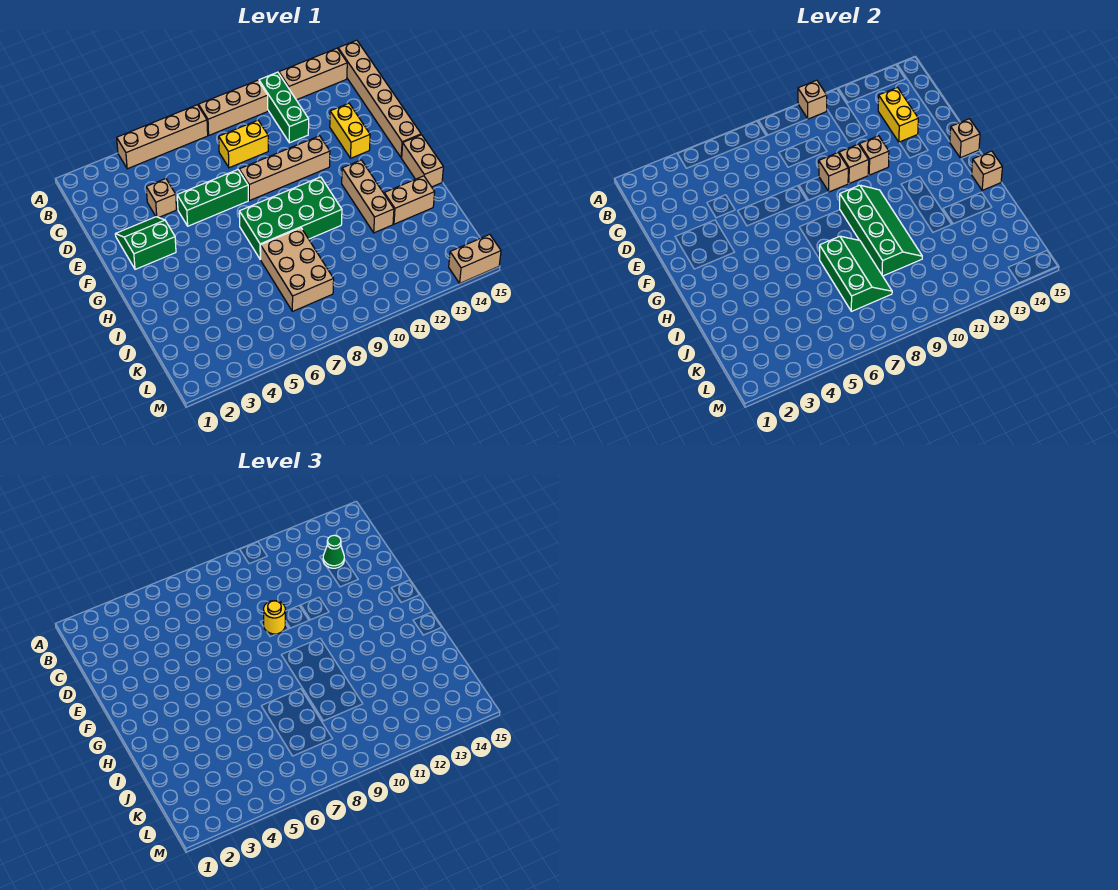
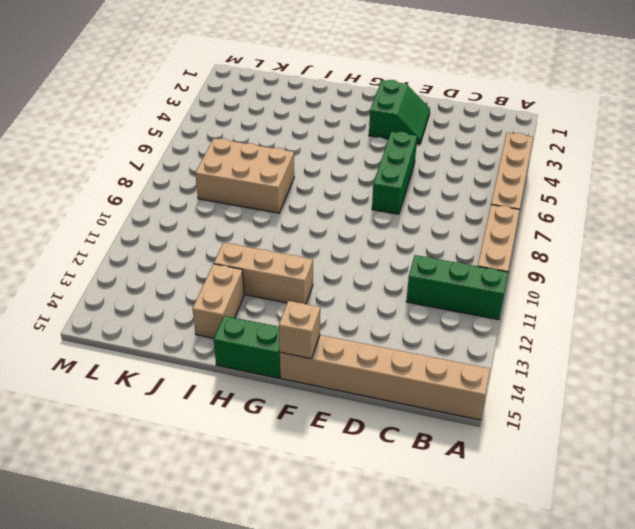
green 1x2 brick [214,316,280,378] -> tan 1x2 brick [402,135,443,187]
none -> tan 1x3 brick [279,48,347,100]
none -> yellow 1x2 brick [219,120,268,168]
none -> tan 1x1 brick [146,179,177,218]

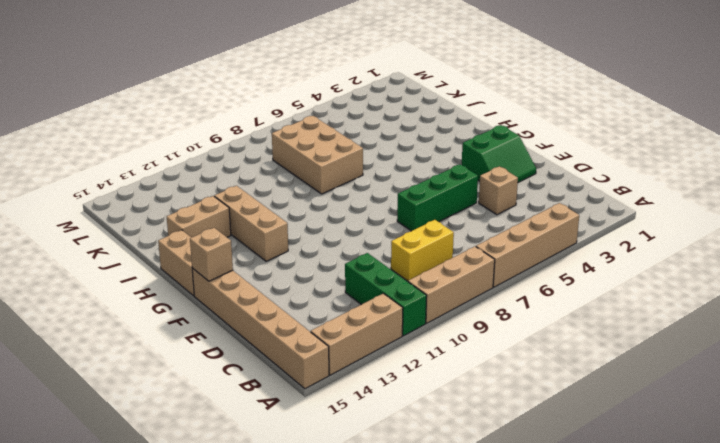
none -> yellow 1x2 brick [330,103,370,158]
none -> tan 1x4 brick [239,136,330,201]
none -> green 2x4 brick [239,177,342,259]

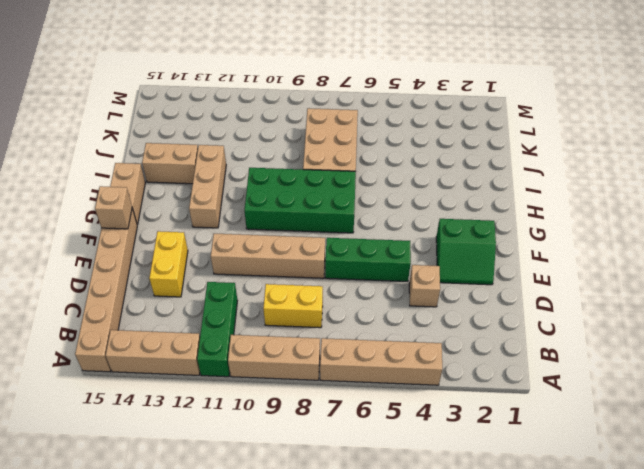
none -> tan 1x2 brick [449,234,501,283]
none -> tan 1x1 brick [798,80,827,119]
none -> yellow 1x2 brick [878,87,918,142]

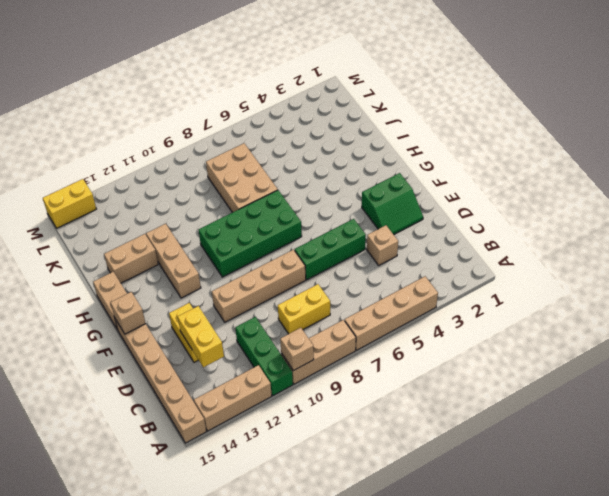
yellow 1x2 brick [43,179,96,228] -> tan 1x2 brick [449,234,501,283]
none -> tan 1x1 brick [819,153,848,192]
none -> tan 1x1 brick [839,144,869,184]
none -> tan 1x1 brick [859,136,889,175]

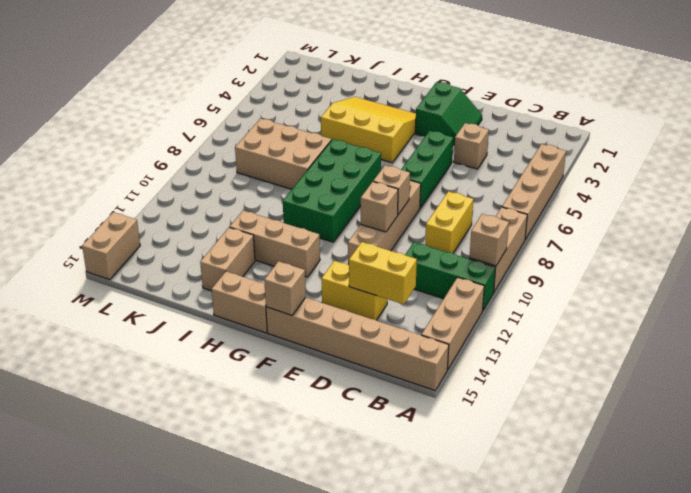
yellow 3x3 slope [321,97,416,163] -> none
none -> tan 1x1 brick [859,136,889,175]
none -> green 2x4 slope [840,185,922,276]
none -> tan 1x1 brick [972,151,1002,191]

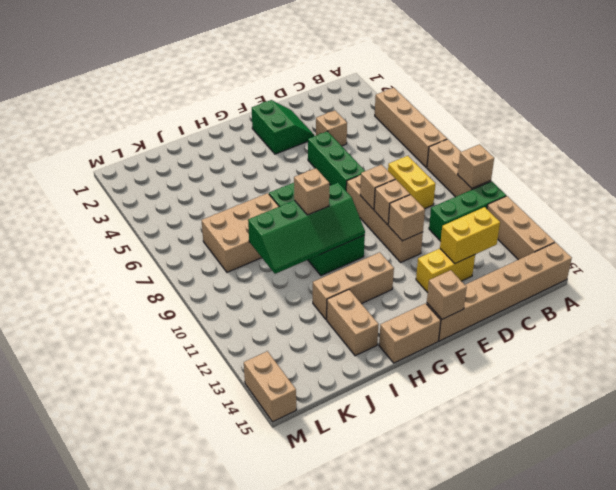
tan 1x1 brick [294,168,329,215] -> tan 1x1 brick moved to [972,151,1002,191]
none -> green 2x3 slope [820,236,892,311]
none -> green 1x1 cone [323,535,344,568]
none -> yellow 1x1 round brick [264,601,285,634]

